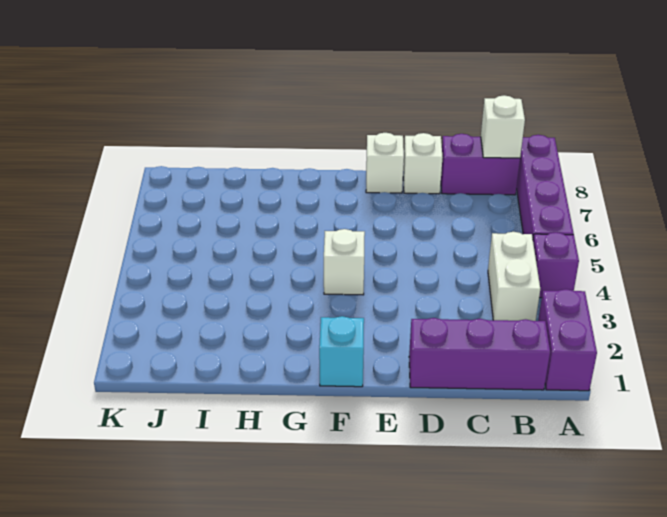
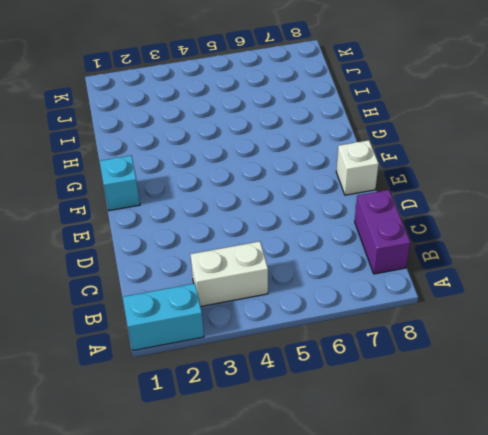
cyan 1x2 brick [123,283,204,351] -> purple 1x2 brick [538,289,597,391]
none -> purple 1x1 brick [533,232,579,298]
none -> purple 1x4 brick [516,135,574,238]

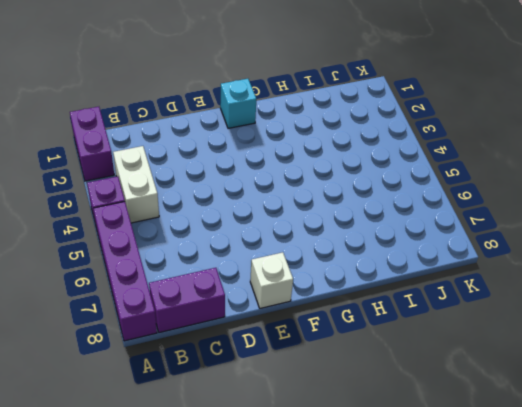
none -> purple 1x3 brick [409,318,550,390]
none -> white 1x1 brick [403,133,443,194]

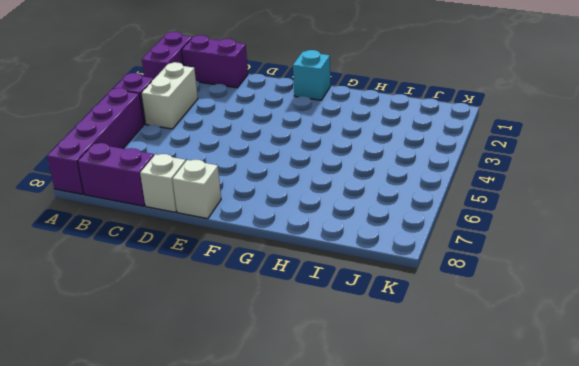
purple 1x2 brick [182,35,248,88] -> purple 1x3 brick [409,318,550,390]
none -> white 1x1 brick [324,229,365,295]
none -> white 1x1 brick [481,95,525,158]

